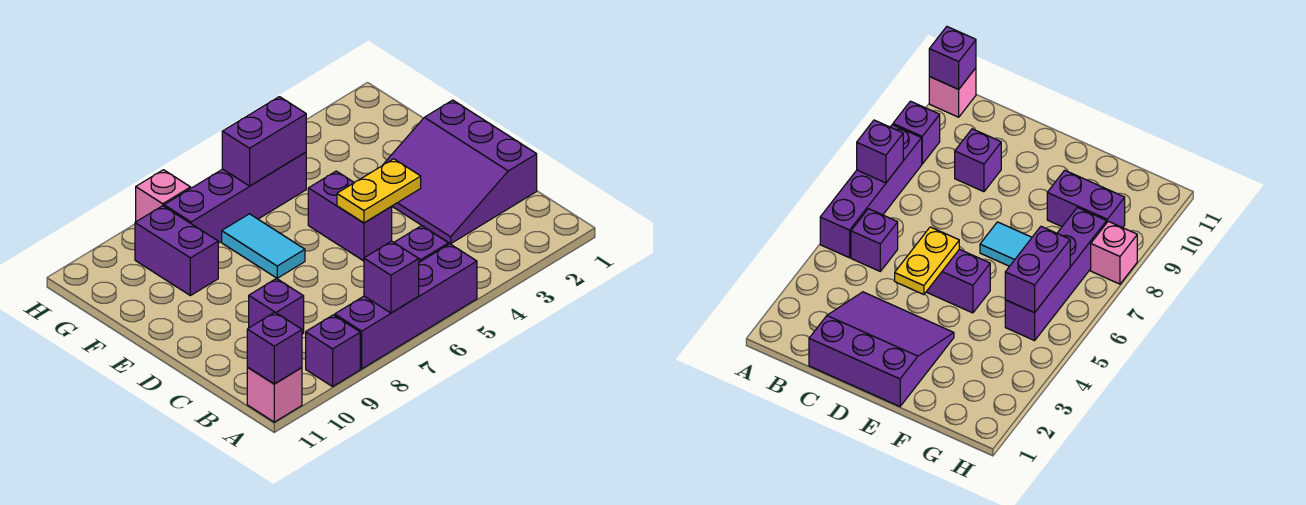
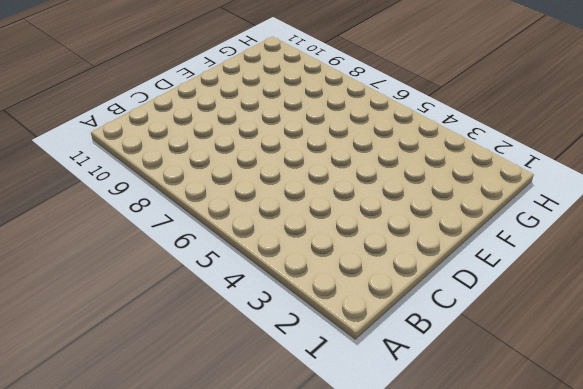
none -> purple 1x4 brick [335,244,477,369]
none -> purple 1x1 brick [306,315,360,387]
none -> pink 1x1 brick [247,367,302,422]

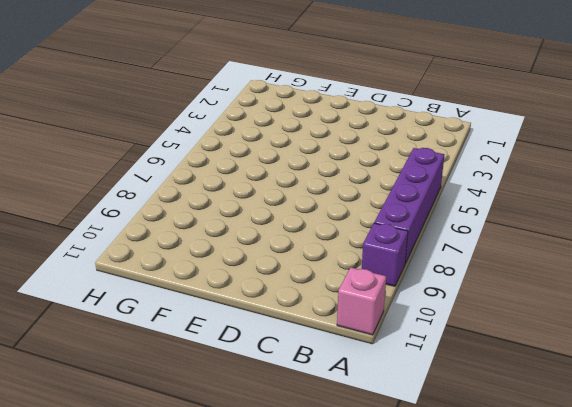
none -> purple 1x1 brick [394,226,449,262]
none -> purple 3x3 slope [383,100,537,244]
none -> purple 1x1 brick [249,278,304,334]

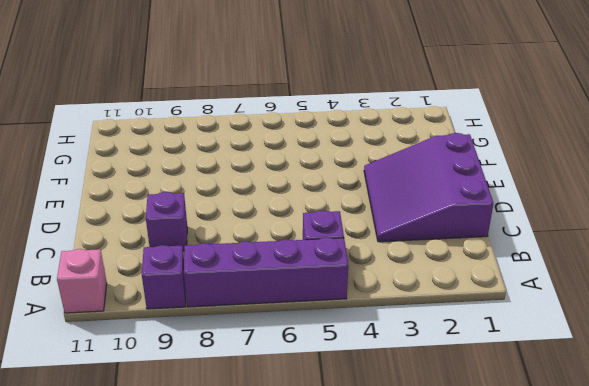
none -> purple 1x2 brick [308,171,392,261]
none -> cyan 1x2 tile [222,214,305,278]
none -> purple 1x2 brick [135,206,218,296]

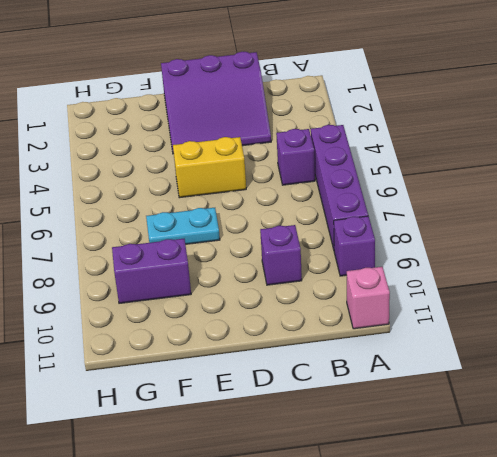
yellow 1x2 brick [173,137,246,198] -> purple 1x2 brick [308,171,392,261]
cyan 1x2 plate [146,208,220,244] -> cyan 1x2 tile [222,214,305,278]
none -> purple 1x4 brick [164,152,306,243]
none -> pink 1x1 brick [136,170,191,222]
none -> purple 1x1 brick [364,241,419,313]

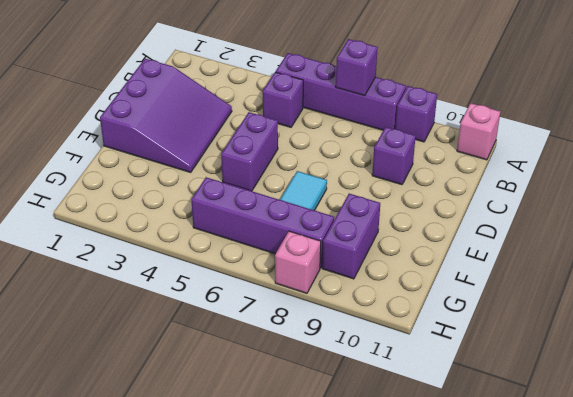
none -> purple 1x1 brick [247,312,302,384]
none -> yellow 1x2 plate [337,159,421,223]
none -> purple 1x2 brick [222,97,306,186]

